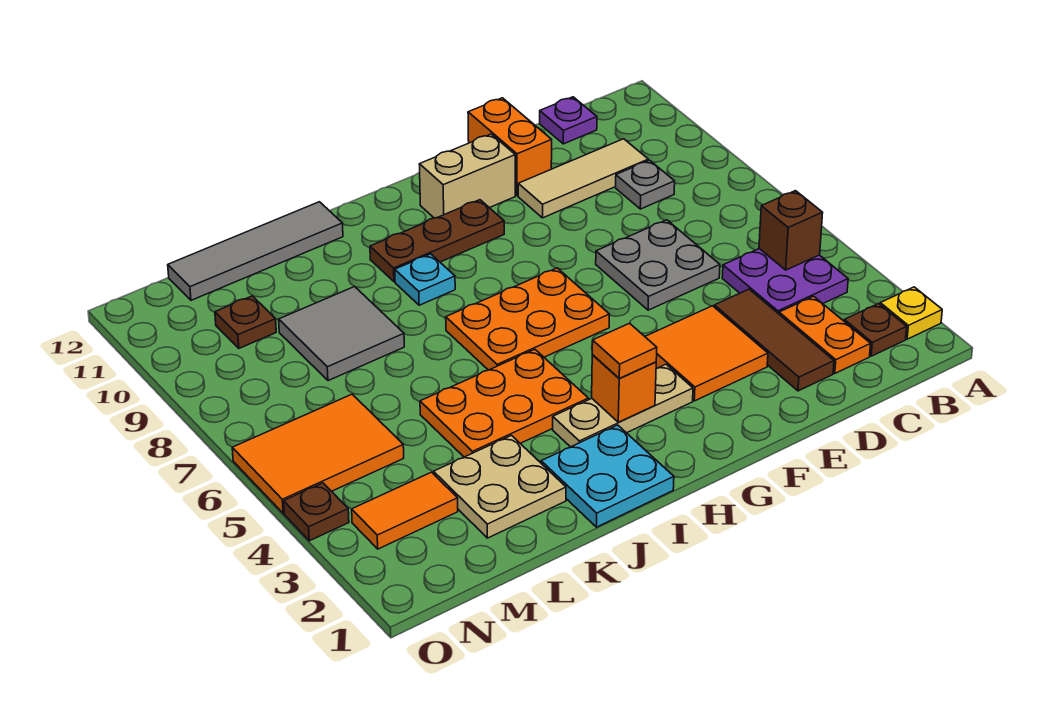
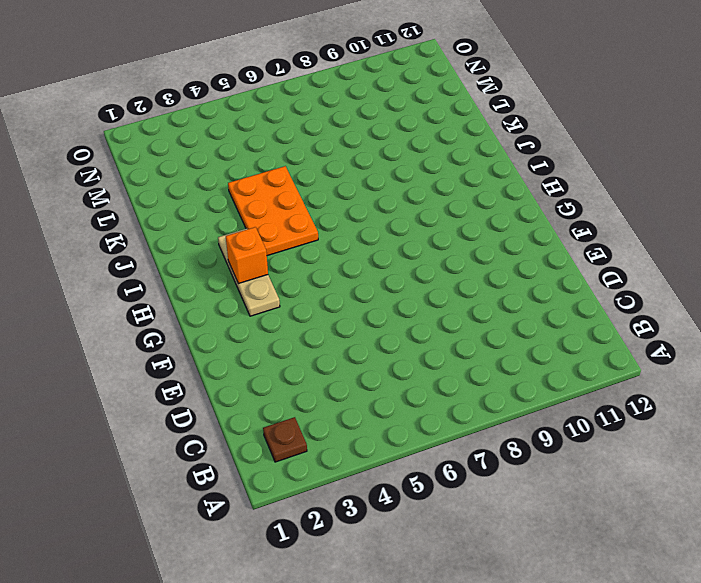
none -> yellow 1x1 plate [880,287,942,339]
none -> purple 2x2 plate [722,249,848,314]
none -> orange 1x2 plate [779,296,871,373]

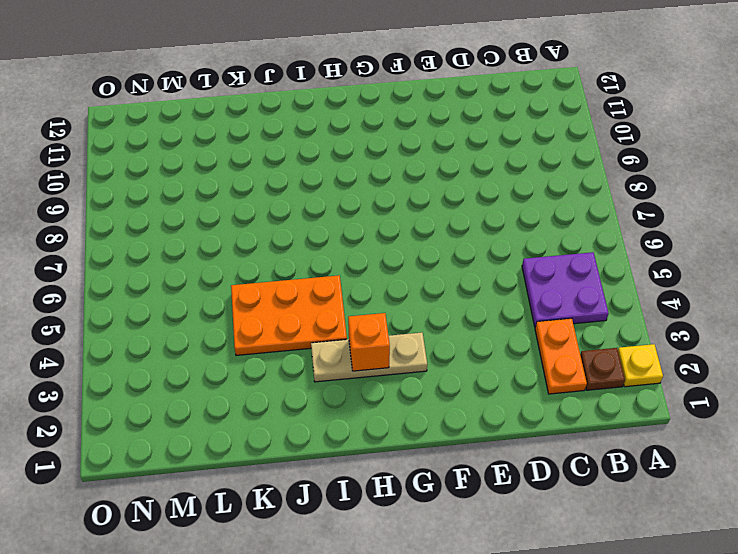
none -> grey 1x1 plate [616,160,675,209]
none -> tan 1x3 tile [518,139,648,218]
none -> purple 1x1 plate [540,97,597,144]

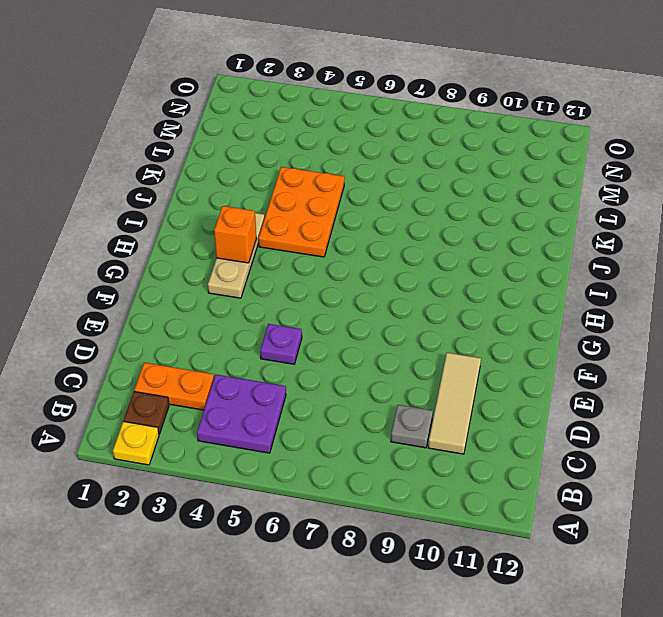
purple 1x1 plate [260,324,302,364] -> purple 1x1 plate moved to [540,97,597,144]
none -> brown 1x3 tile [714,289,834,391]
none -> grey 2x2 plate [596,220,720,310]
none -> orange 2x2 tile [645,306,768,401]

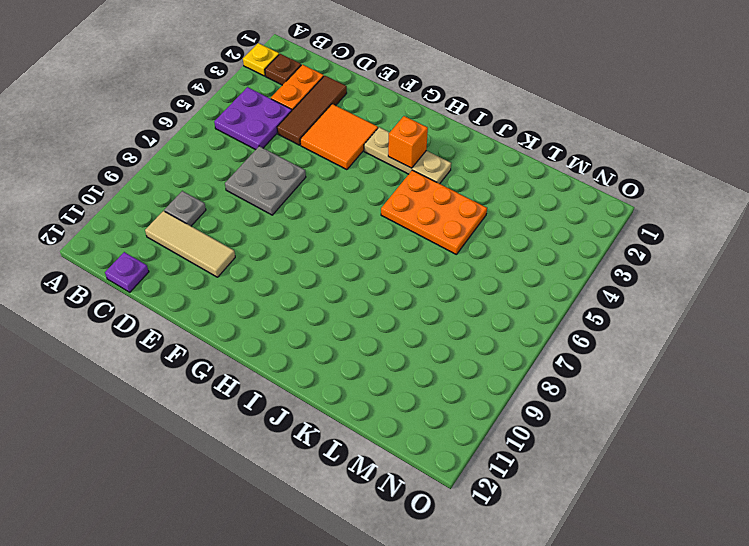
none -> orange 1x2 brick [468,98,552,196]
none -> tan 1x2 brick [419,134,515,218]
none -> orange 2x3 plate [446,268,610,370]

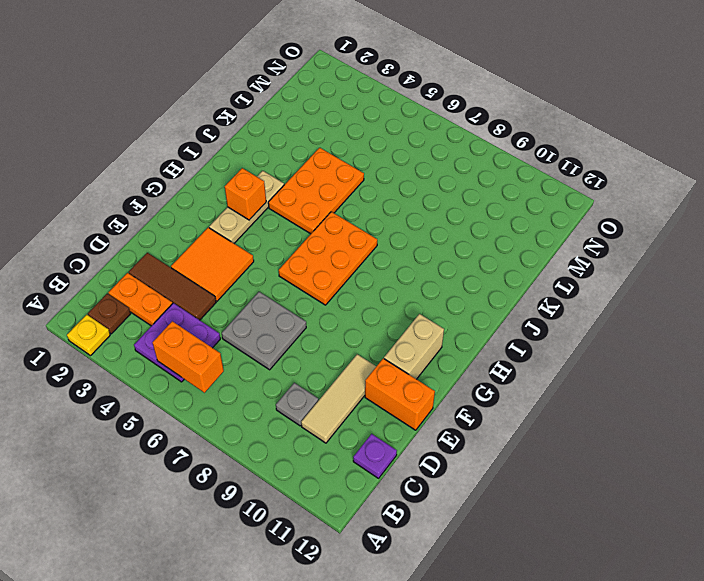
orange 1x2 brick [153,321,224,393] -> brown 1x1 brick [759,191,823,270]
none -> brown 1x3 plate [370,200,504,282]
none -> cyan 2x2 plate [541,425,674,527]
none -> cyan 1x1 plate [395,254,455,305]

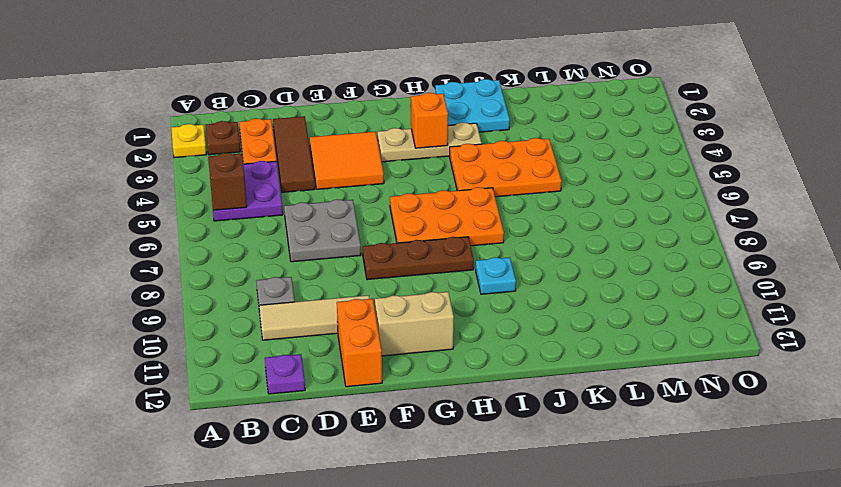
brown 1x3 plate [363,237,474,280] -> brown 1x3 plate moved to [370,200,504,282]
none -> grey 1x4 tile [168,202,343,300]
none -> tan 2x2 plate [434,436,566,538]
none -> grey 2x2 tile [279,287,404,381]

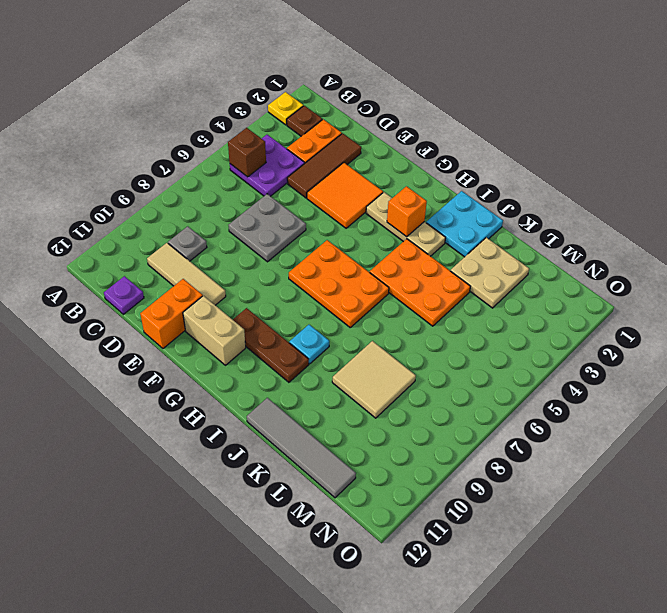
tan 2x2 tile [332,341,416,418] -> grey 2x2 tile [279,287,404,381]
none -> orange 1x2 tile [352,472,458,549]
none -> orange 2x3 tile [232,394,404,513]
none -> brown 1x1 plate [215,296,276,348]

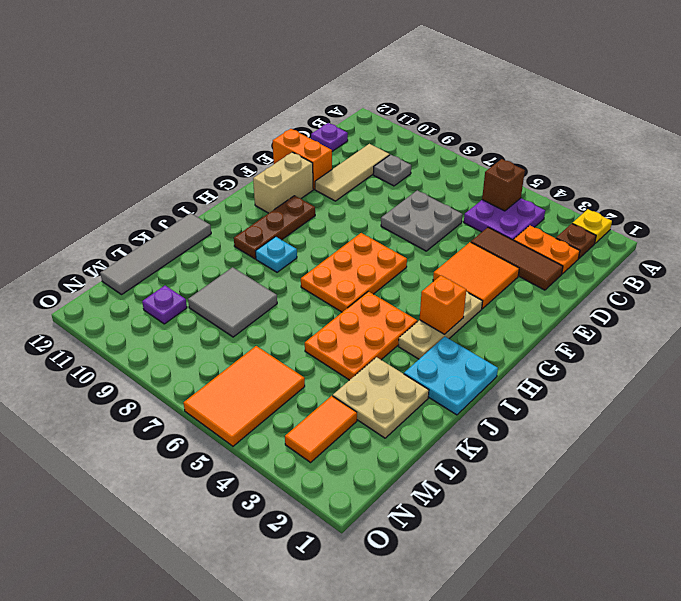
purple 1x1 plate [142,286,187,324] -> brown 1x1 plate [215,296,276,348]
none -> brown 1x1 plate [284,483,349,541]
none -> orange 1x1 tile [592,323,657,378]

